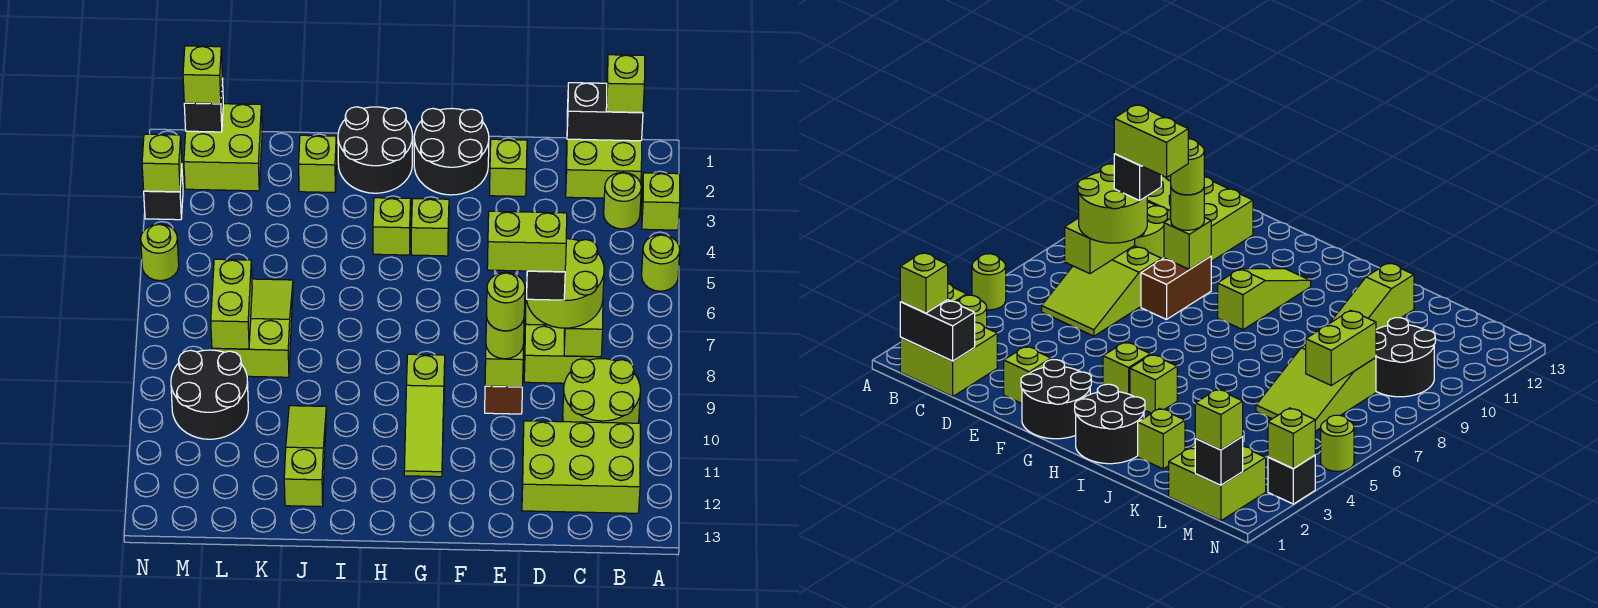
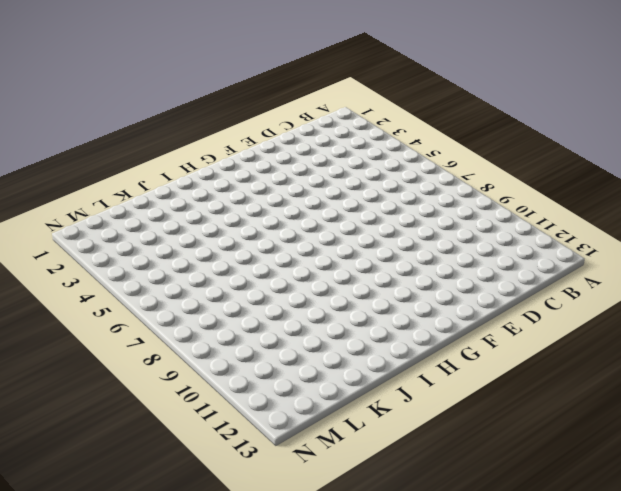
none -> lime 1x1 brick [642,173,680,230]
none -> lime 1x1 round brick [642,235,680,291]
none -> lime 2x2 brick [566,137,642,198]
none -> lime 1x1 round brick [604,172,641,229]

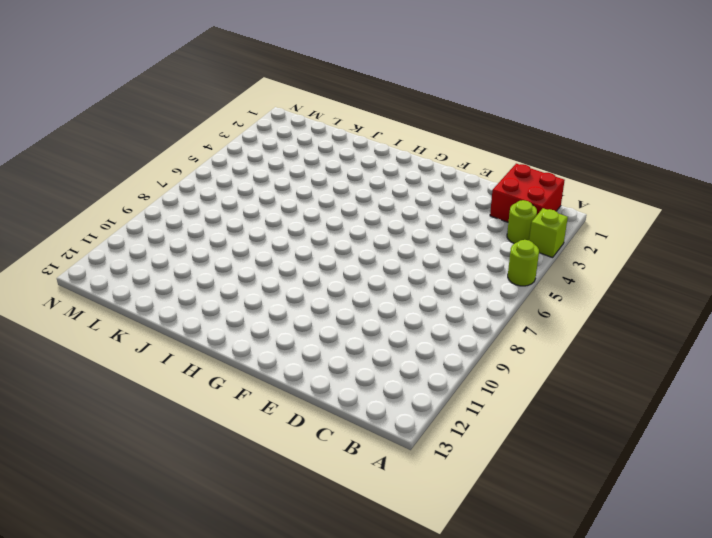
red 2x2 brick [490,164,565,222] -> lime 2x2 brick [566,137,642,198]
none -> lime 2x2 round brick [563,359,640,423]
none -> lime 2x3 brick [522,421,640,513]
none -> lime 2x3 slope [524,285,601,383]
none -> lime 1x1 brick [490,139,527,196]

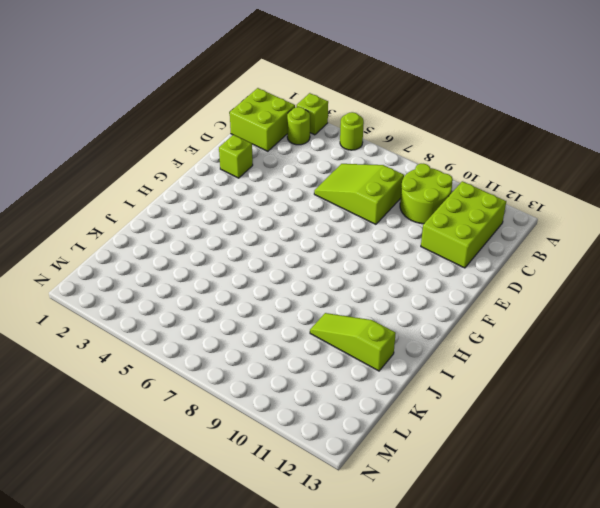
none -> brown 1x2 brick [485,386,523,414]
none -> black 2x2 round brick [414,108,489,195]
none -> lime 1x1 brick [411,199,449,256]
none -> lime 1x3 slope [404,354,445,477]

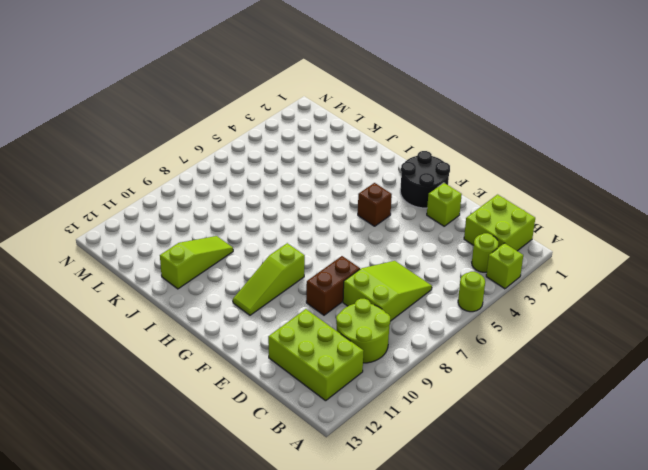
brown 1x1 brick [358,183,392,226] -> lime 1x1 brick [411,199,449,256]
none -> black 2x2 round brick [338,107,413,193]
none -> lime 1x1 brick [373,198,411,255]
none -> lime 1x1 brick [299,135,337,192]
none -> lime 2x3 slope [212,279,293,377]

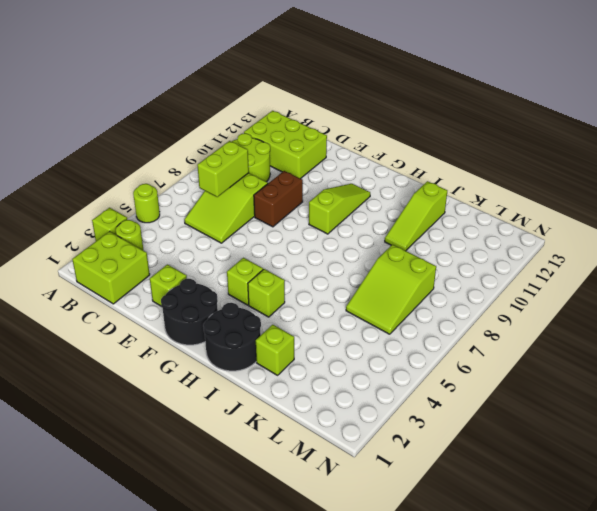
none -> lime 2x2 brick [184,104,262,191]
none -> black 2x2 round brick [171,350,248,439]
none -> black 1x1 brick [144,169,183,220]
none -> lime 1x1 round brick [141,224,179,281]

